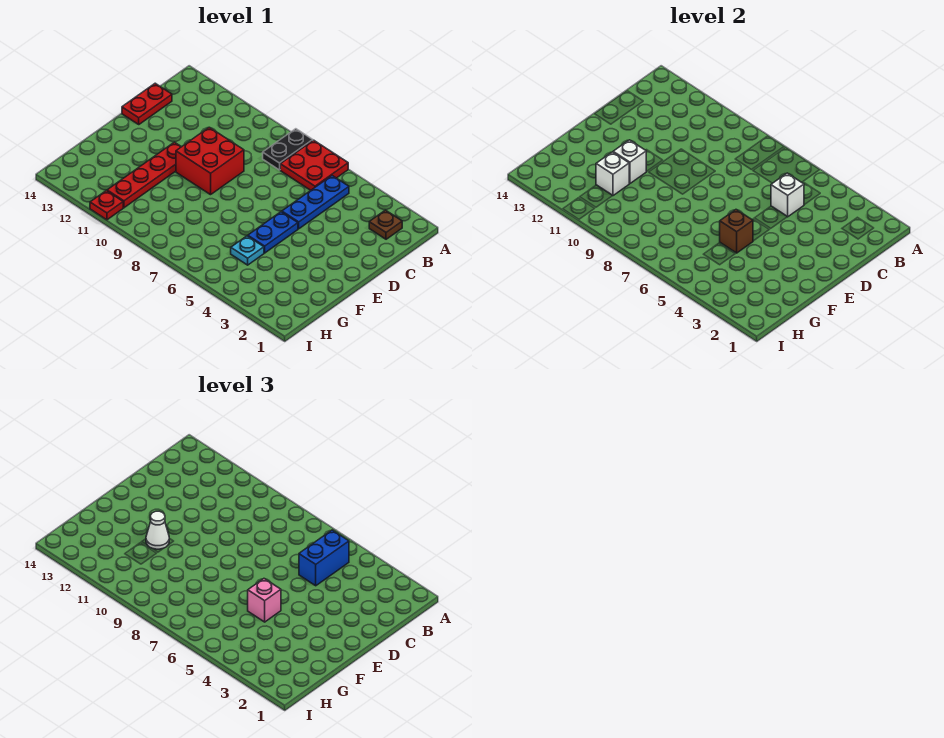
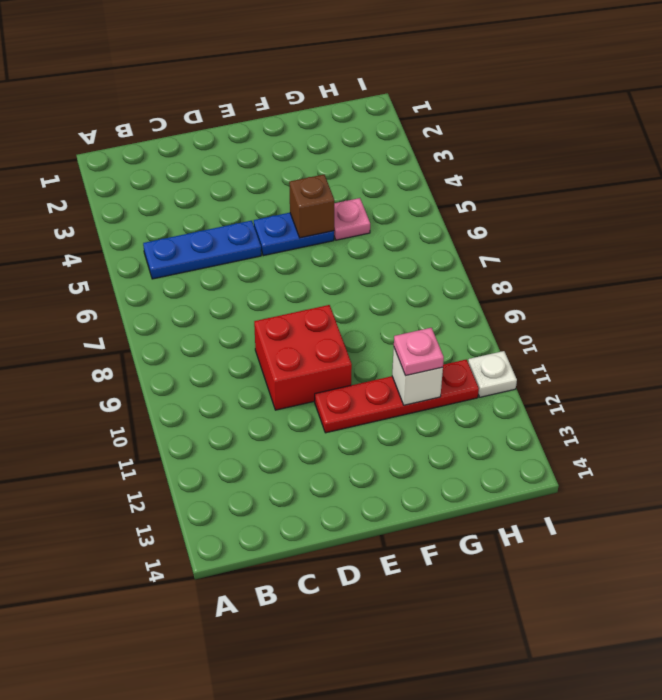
pink 1x1 plate [334,198,370,240] -> cyan 1x1 plate [231,236,264,265]
pink 1x1 plate [394,328,444,376] -> none
white 1x1 plate [468,351,517,397] -> red 1x1 plate [90,191,123,220]
none -> red 2x2 plate [280,140,348,190]
none -> black 1x2 plate [263,129,313,170]
none -> brown 1x1 plate [369,210,402,239]

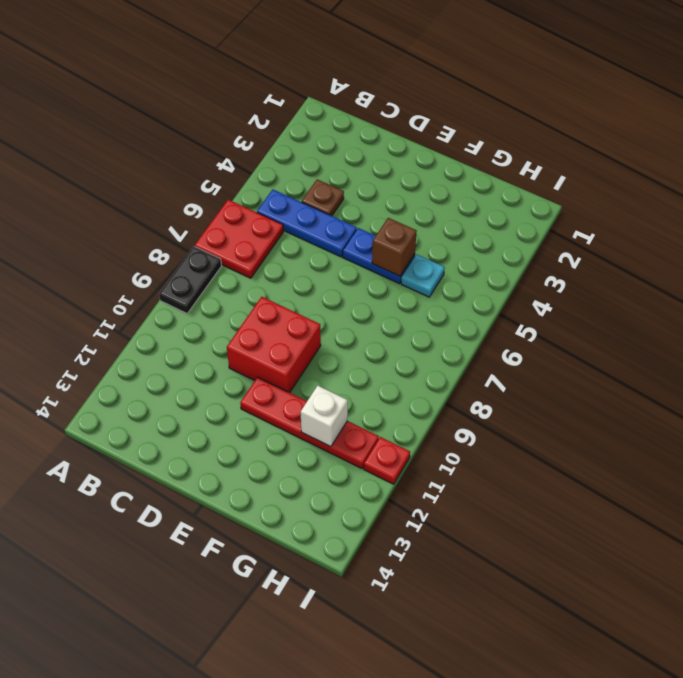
black 1x2 plate [159,246,221,313] -> black 1x2 plate turned to [263,129,313,170]
brown 1x1 plate [302,179,344,216] -> brown 1x1 plate moved to [369,210,402,239]
none -> red 1x2 plate [122,83,172,124]
none -> white 1x1 brick [771,173,804,217]
none -> white 1x1 brick [613,140,646,184]

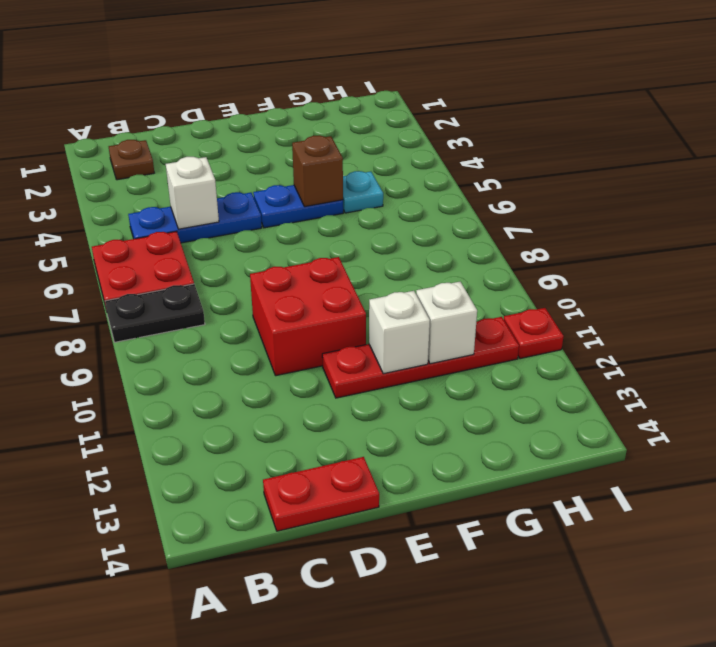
none -> blue 1x2 brick [299,530,349,586]
none -> pink 1x1 brick [248,579,281,622]
none -> white 1x1 cone [146,511,169,549]

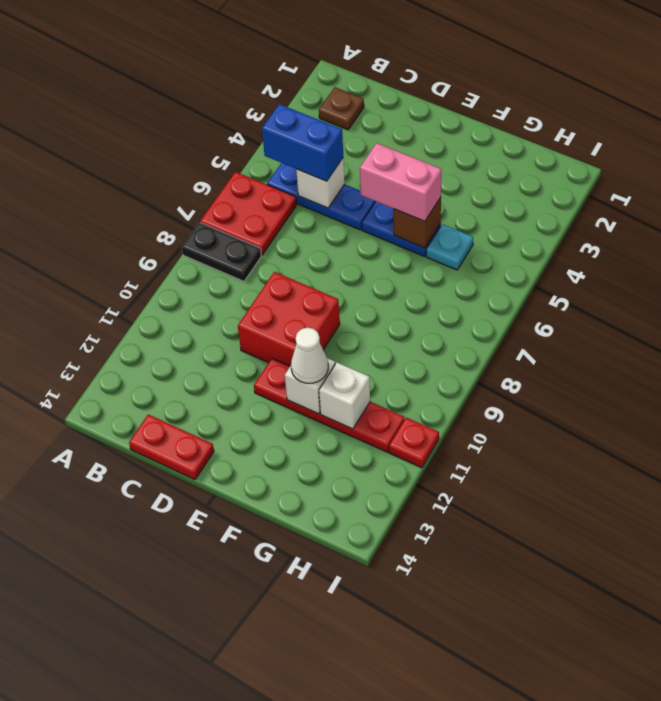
pink 1x2 brick [360,143,442,221] -> pink 1x1 brick [248,579,281,622]

